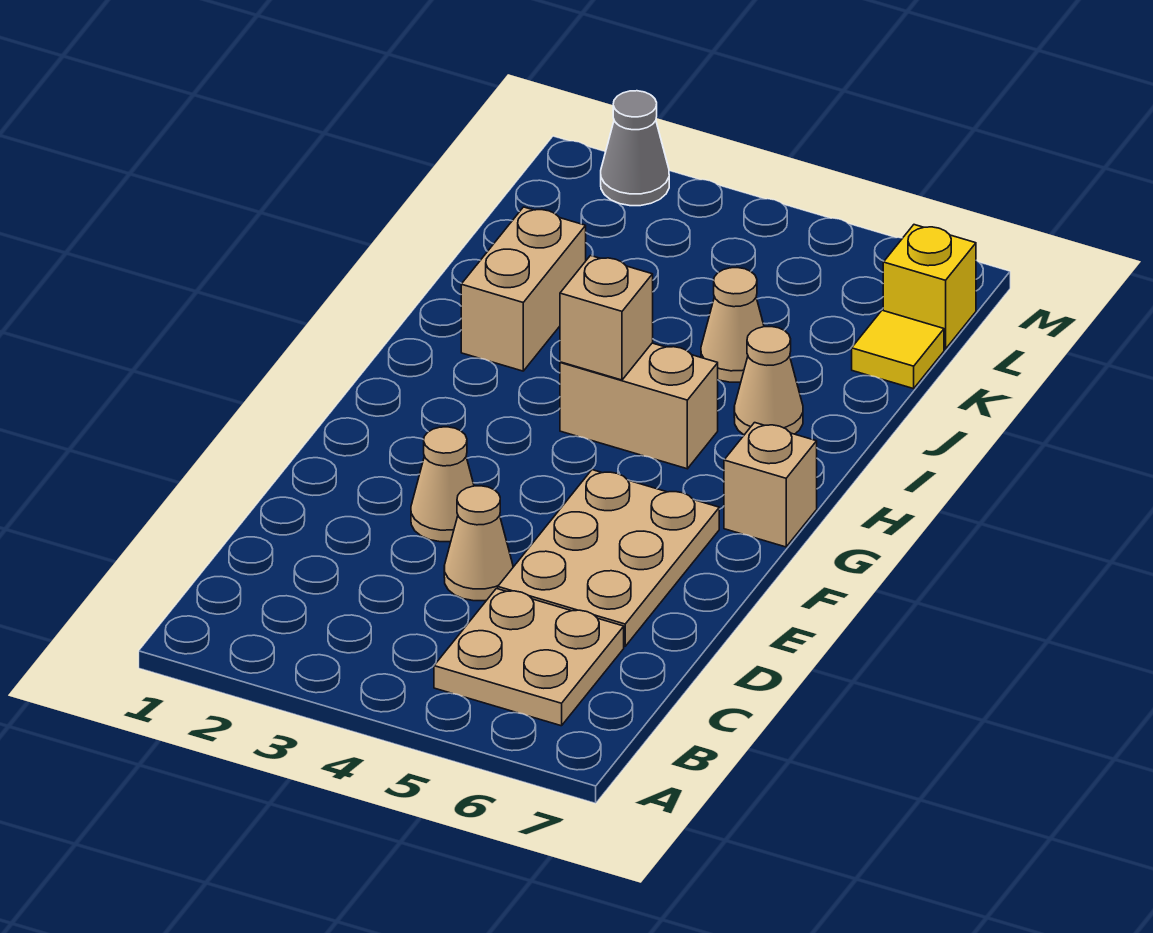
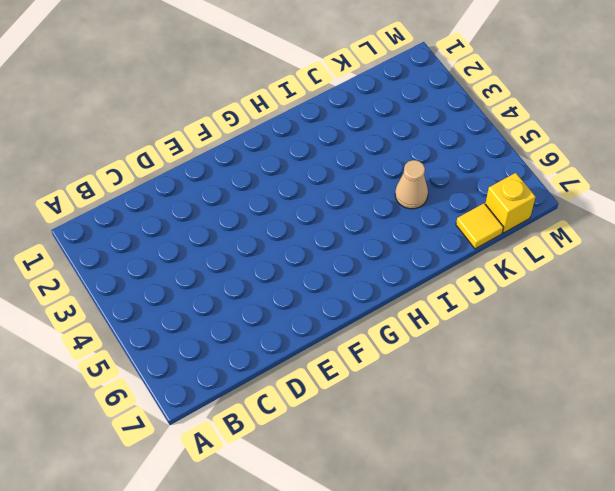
none -> tan 2x2 plate [434,589,624,726]
none -> tan 1x1 cone [444,486,513,601]
none -> tan 2x3 plate [498,470,719,646]

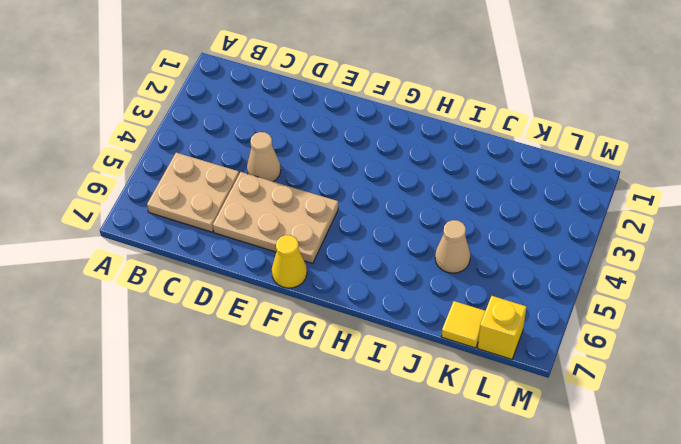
yellow 1x1 cone [272,235,307,288] -> none
none -> tan 1x1 cone [411,427,474,542]
none -> tan 1x1 brick [724,423,817,547]
none -> tan 1x2 brick [560,343,718,469]

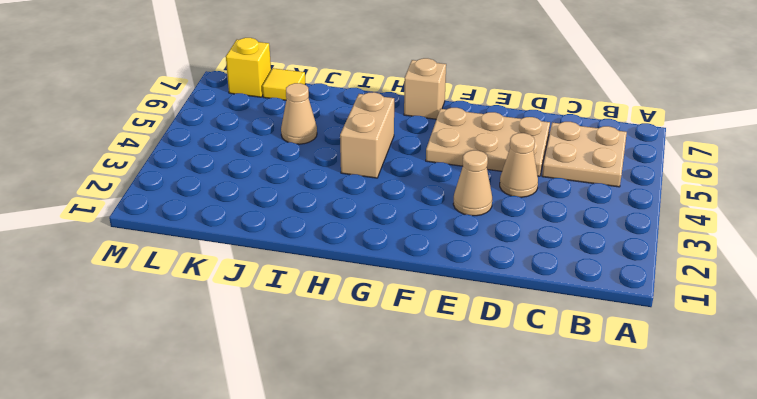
none -> tan 1x2 brick [461,207,586,371]
none -> tan 1x1 cone [734,327,803,435]
none -> grey 1x1 cone [601,91,669,206]

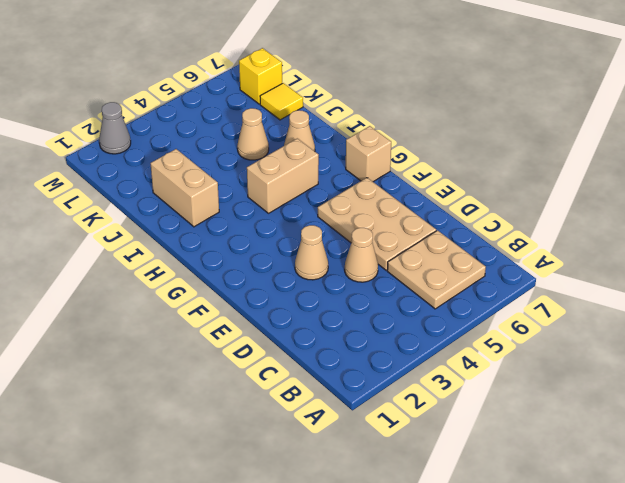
none -> tan 1x1 brick [560,256,653,380]

